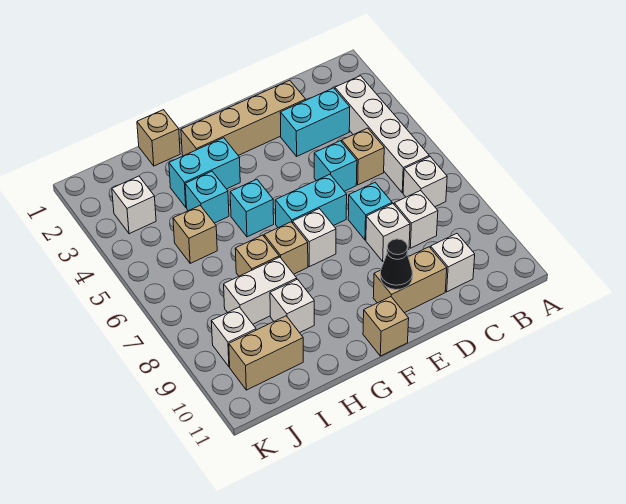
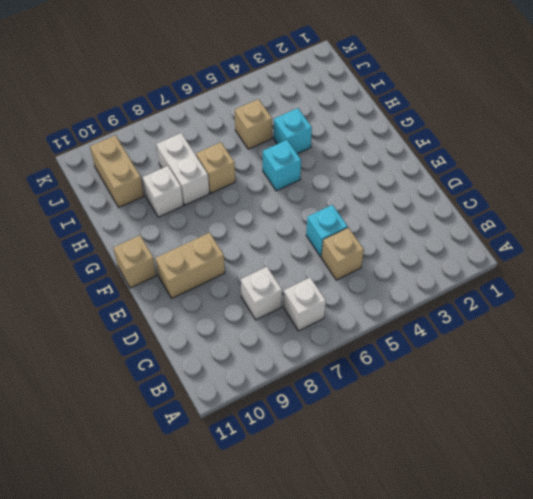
tan 1x2 brick [155,233,225,298] -> tan 1x2 brick turned to [373,247,447,313]
none -> white 1x4 brick [335,76,429,193]
none -> cyan 1x2 brick [280,88,350,156]
none -> white 1x1 brick [431,234,475,292]

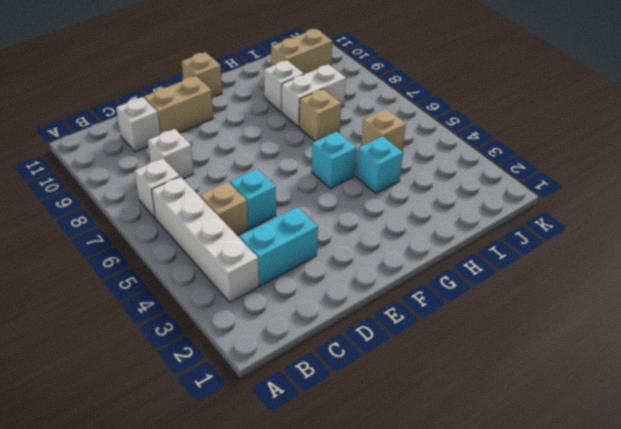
none -> tan 1x4 brick [181,80,306,156]
none -> cyan 1x1 brick [348,183,392,240]
none -> white 1x1 brick [366,204,410,261]

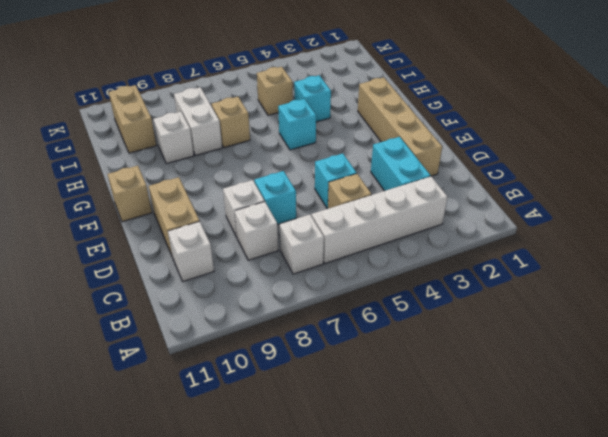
none -> cyan 1x2 brick [275,174,347,228]
none -> white 1x1 brick [293,209,336,267]
none -> cyan 1x2 brick [169,138,240,207]

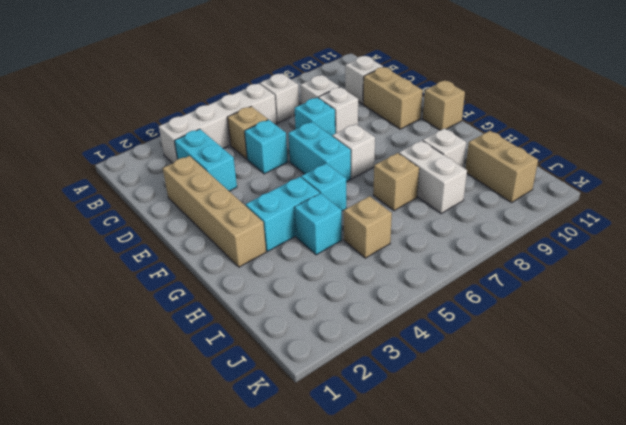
cyan 1x2 brick [246,177,320,251] -> cyan 1x2 brick turned to [169,138,240,207]
none -> tan 1x1 brick [264,222,308,274]
none -> tan 1x1 brick [137,110,180,166]
none -> white 1x1 brick [112,176,156,234]

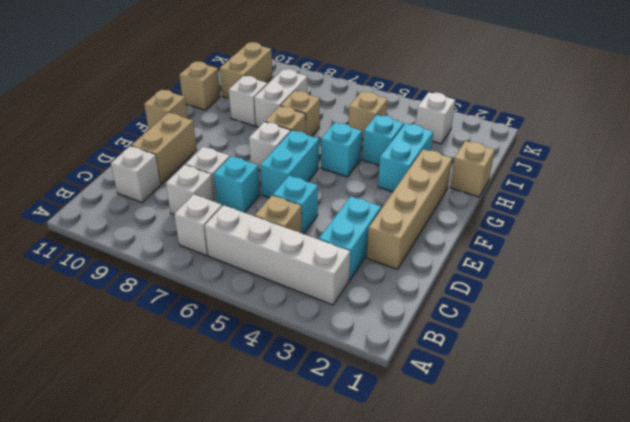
tan 1x1 brick [179,62,220,110] -> none
none -> white 1x1 brick [211,307,256,367]
none -> black 1x1 cone [380,239,413,290]

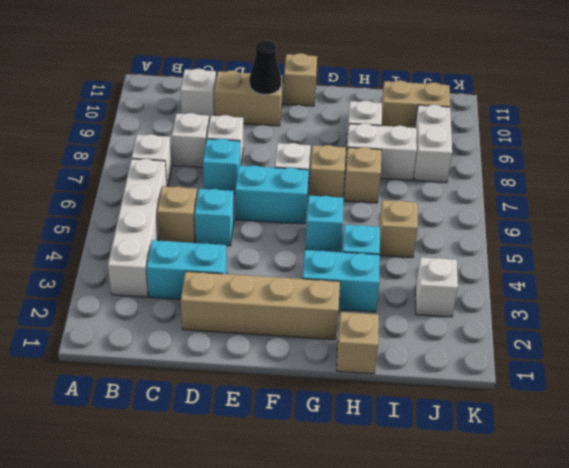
white 1x2 brick [414,105,452,183] -> white 1x1 brick [211,307,256,367]

